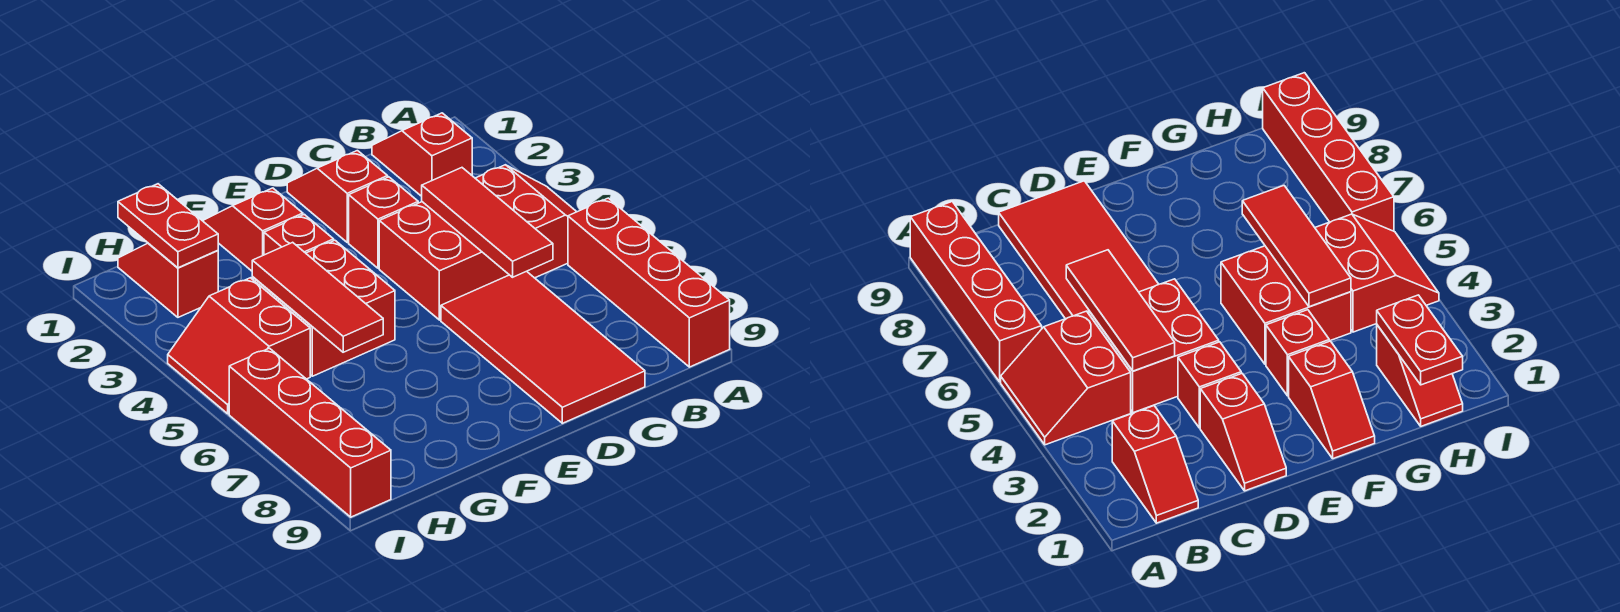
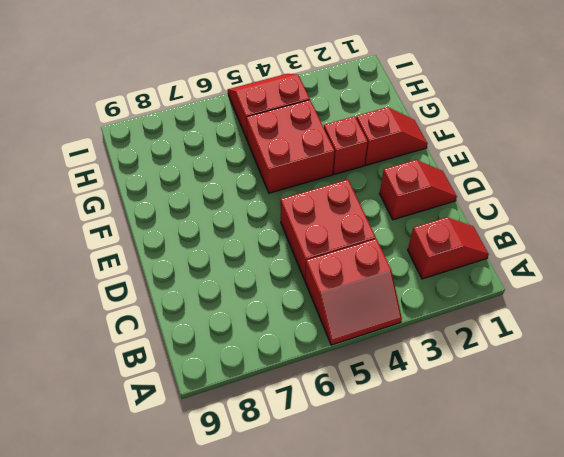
none -> red 1x4 brick [568,198,730,367]
none -> red 2x4 tile [441,271,645,423]
none -> red 1x1 brick [349,177,418,268]

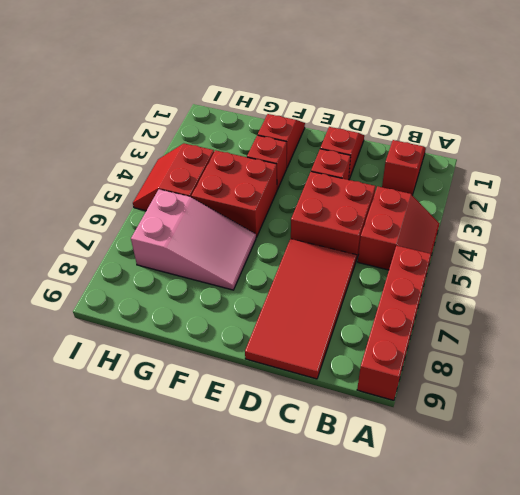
pink 2x3 slope [131,189,256,290] -> none
none -> red 1x2 slope [118,243,218,317]
none -> red 1x4 brick [229,348,391,517]
none -> red 1x3 tile [422,168,553,277]

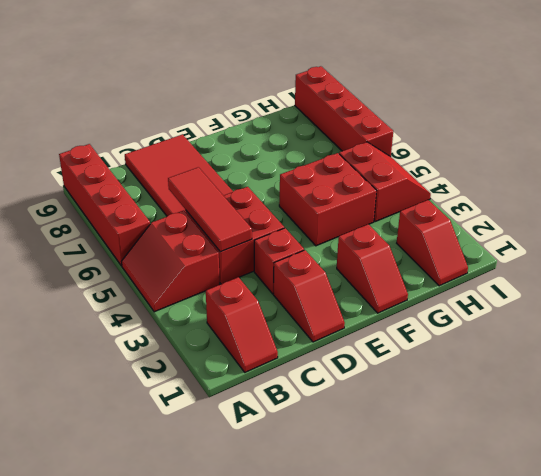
none -> red 1x1 brick [264,214,334,255]
none -> red 1x3 tile [252,242,383,352]
none -> red 1x2 plate [118,184,218,268]

